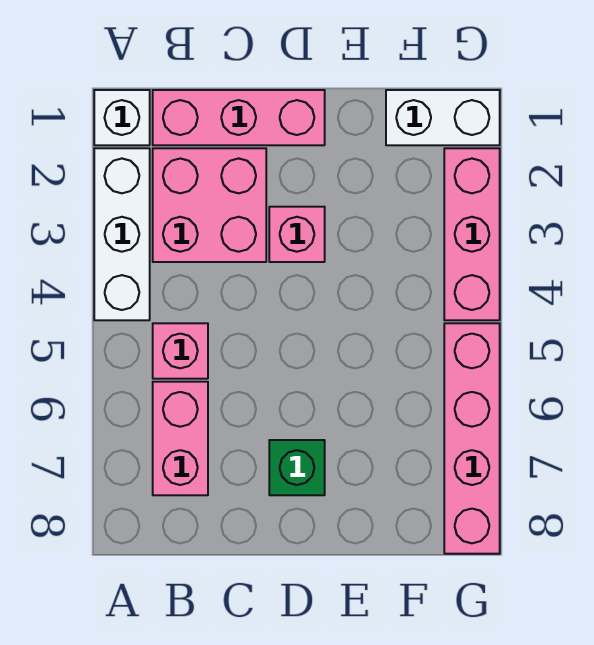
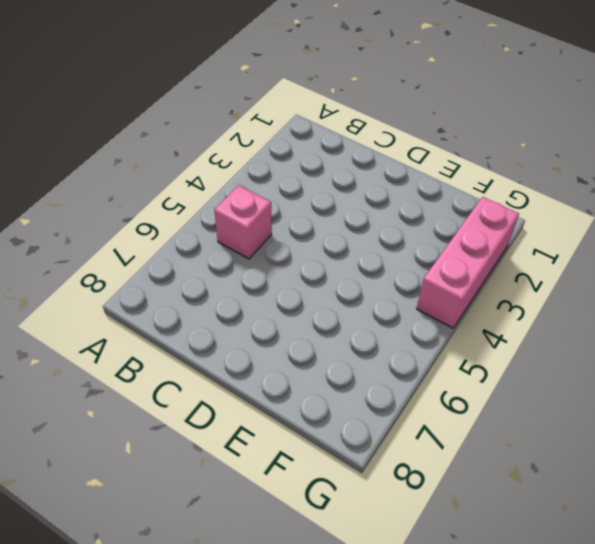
none -> white 1x1 brick [94,90,150,145]
none -> white 1x3 brick [94,148,150,320]

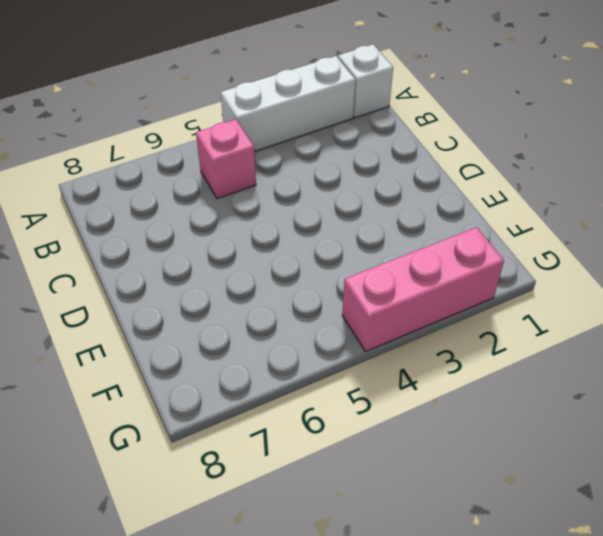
none -> pink 1x3 brick [153,90,325,145]
none -> pink 2x2 brick [153,148,266,262]

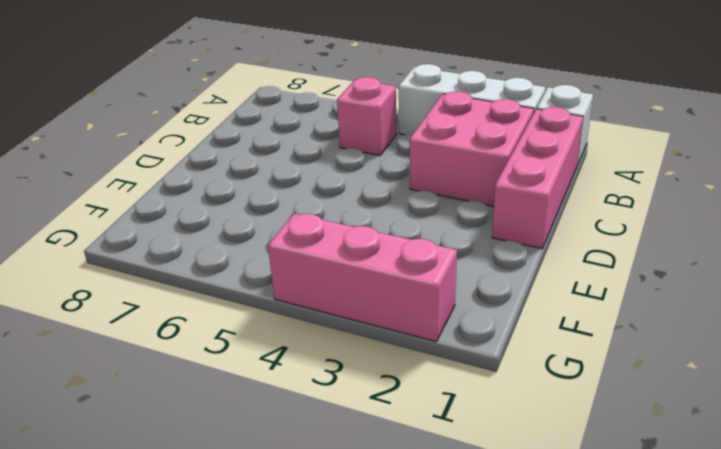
none -> pink 1x2 brick [153,382,208,495]
none -> pink 1x1 brick [269,207,325,262]

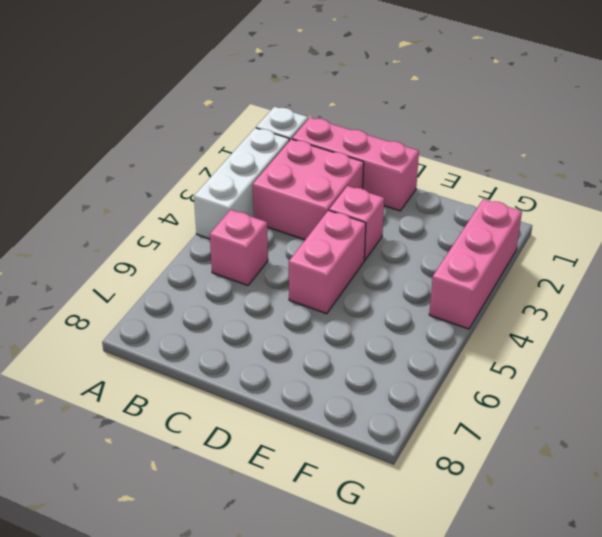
pink 1x2 brick [289,210,366,314] -> pink 1x2 brick moved to [153,382,208,495]
none -> green 1x1 brick [269,440,325,495]
none -> white 1x2 brick [386,90,500,145]

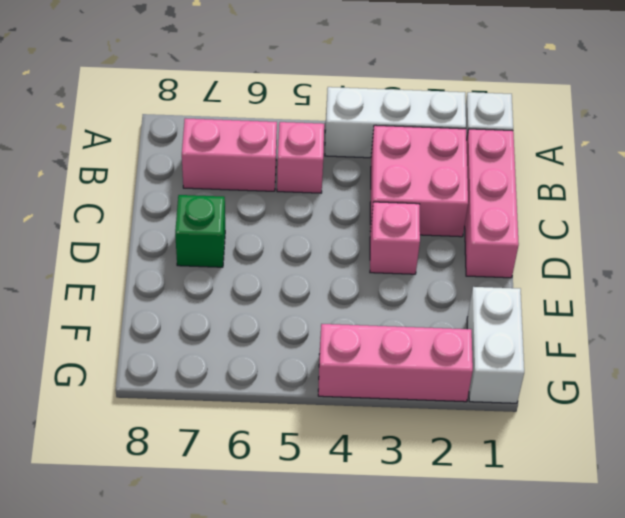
none -> pink 1x4 brick [444,323,500,554]

